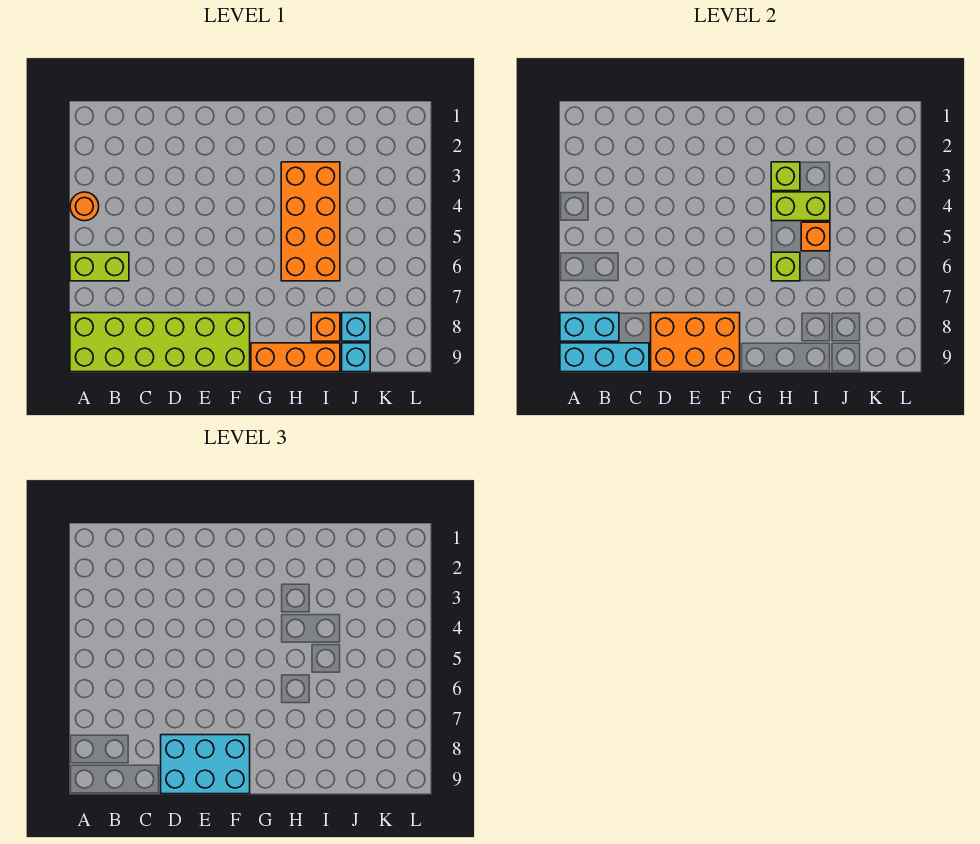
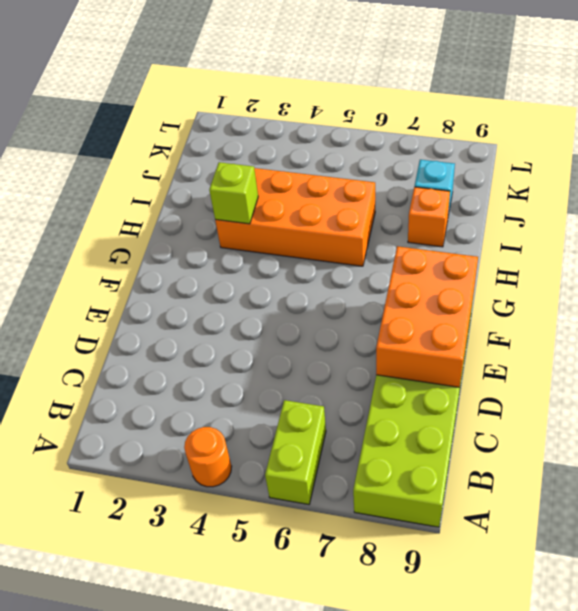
none -> orange 1x3 brick [251,343,340,372]
none -> cyan 1x1 brick [342,343,370,372]
none -> cyan 1x2 brick [560,313,619,341]

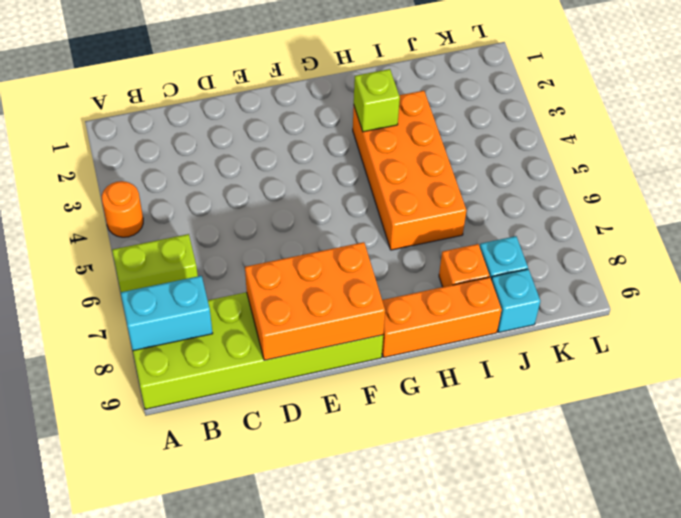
none -> cyan 1x3 brick [560,343,649,372]
none -> lime 1x2 brick [771,192,830,221]
none -> lime 1x1 brick [771,252,800,281]

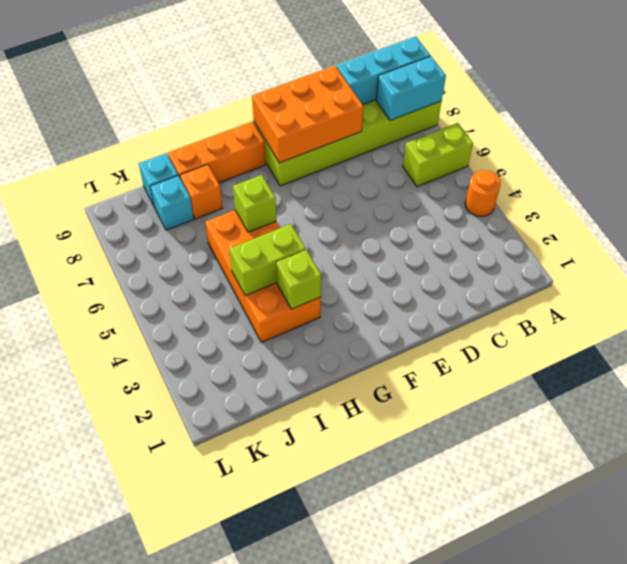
none -> orange 1x1 brick [801,222,830,251]
none -> cyan 2x3 brick [161,735,250,794]

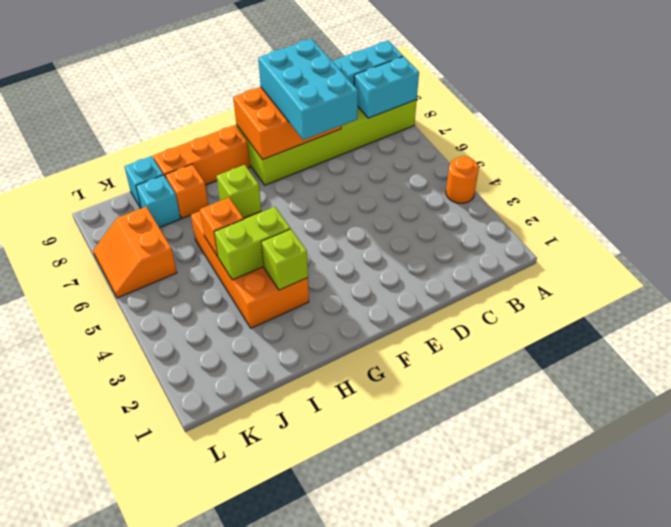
cyan 2x3 brick [258,39,358,140] -> cyan 2x3 brick turned to [161,735,250,794]
orange 2x2 slope [93,207,177,298] -> none
none -> lime 1x2 brick [70,252,129,281]

